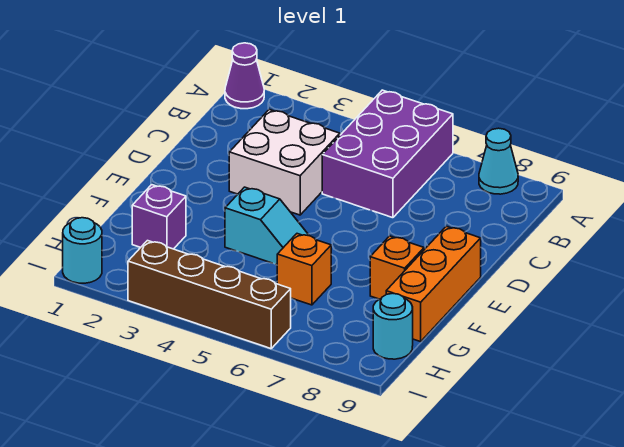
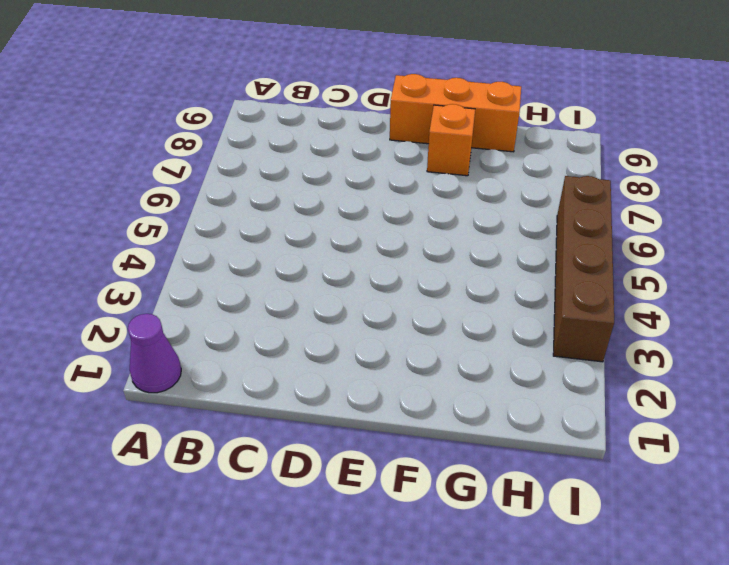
none -> purple 2x3 brick [322,90,453,218]
none -> cyan 1x1 cone [479,128,518,194]
none -> white 2x2 brick [229,110,340,215]

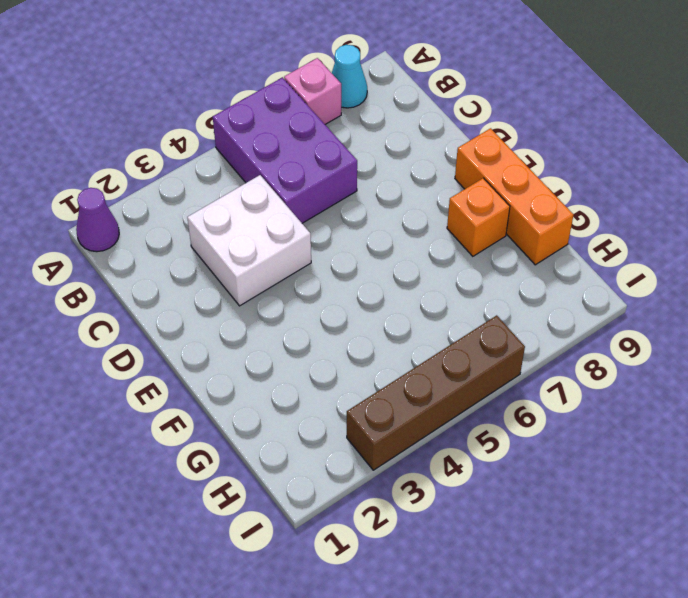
pink 1x1 brick [284,58,341,124] -> none
none -> cyan 1x2 slope [225,187,309,265]
none -> purple 1x1 brick [132,185,186,249]
none -> orange 1x1 brick [277,234,331,305]

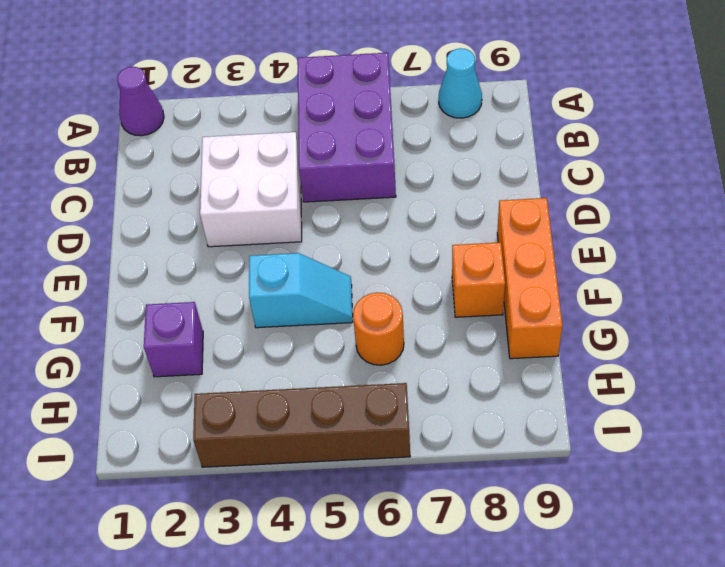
orange 1x1 round brick [353,293,404,365] -> orange 1x1 brick [277,234,331,305]
none -> cyan 1x1 round brick [373,293,413,359]
none -> cyan 1x1 round brick [63,218,102,283]

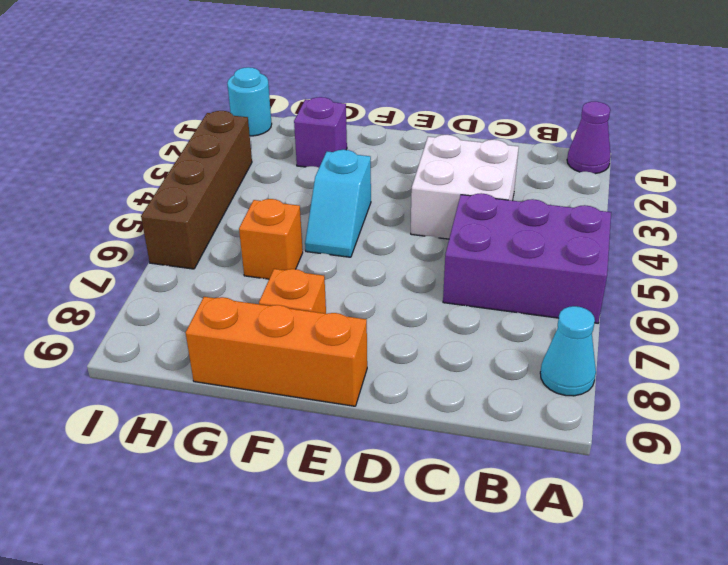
none -> cyan 1x1 round brick [373,293,413,359]

